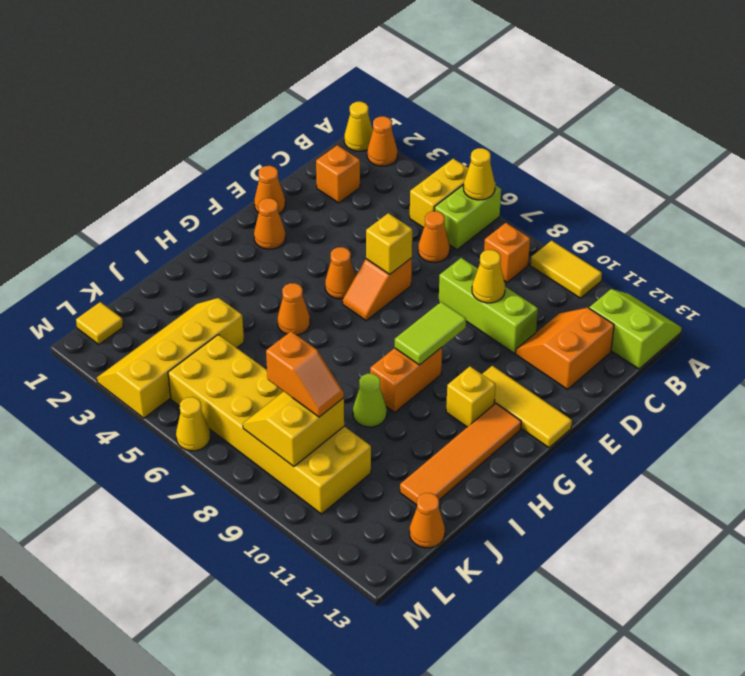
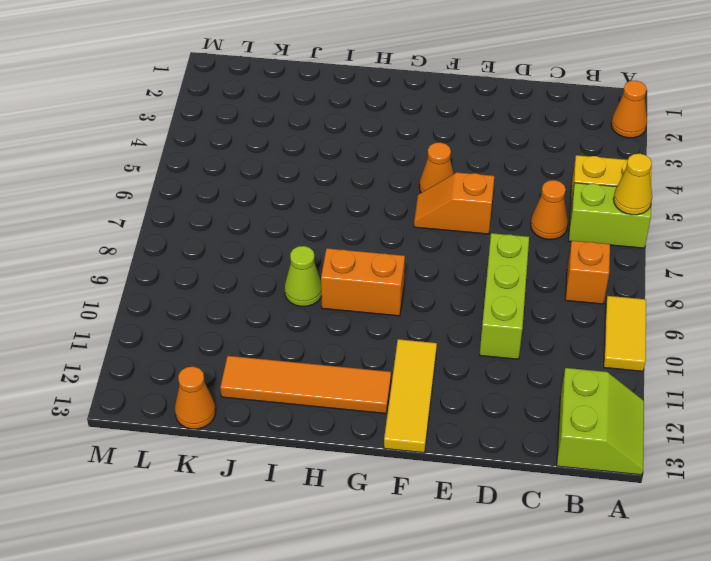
none -> yellow 1x1 cone [344,102,373,151]
none -> orange 1x1 brick [316,145,360,203]
none -> orange 2x2 slope [516,308,614,389]
none -> orange 1x1 cone [254,166,285,214]

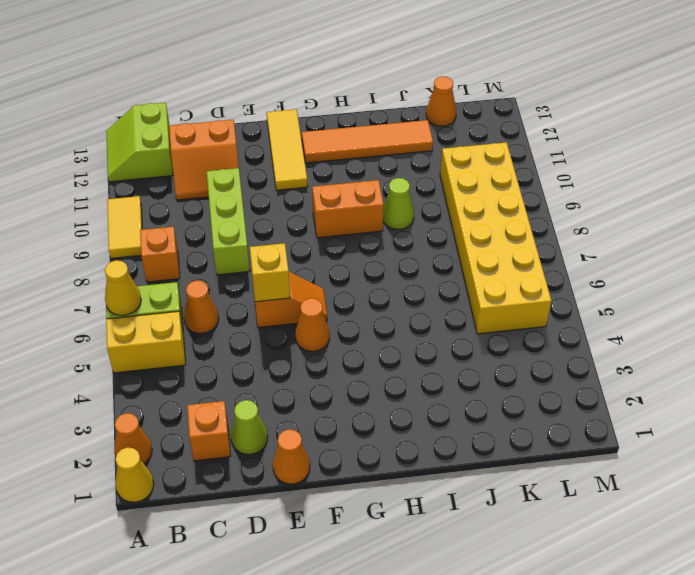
lime 1x1 cone [231,400,268,454] -> none
none -> orange 1x1 cone [254,198,285,249]
none -> yellow 1x1 brick [446,366,496,427]
none -> orange 1x1 cone [278,283,310,335]
none -> yellow 2x4 slope [97,298,244,418]

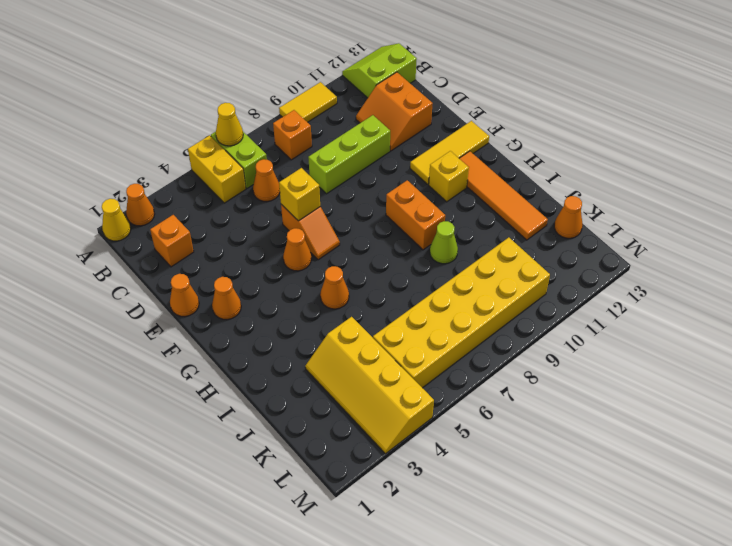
none -> yellow 1x1 tile [76,302,123,345]
none -> yellow 1x1 cone [176,397,210,451]
none -> yellow 1x1 cone [472,250,505,303]
none -> lime 1x2 tile [395,302,466,365]

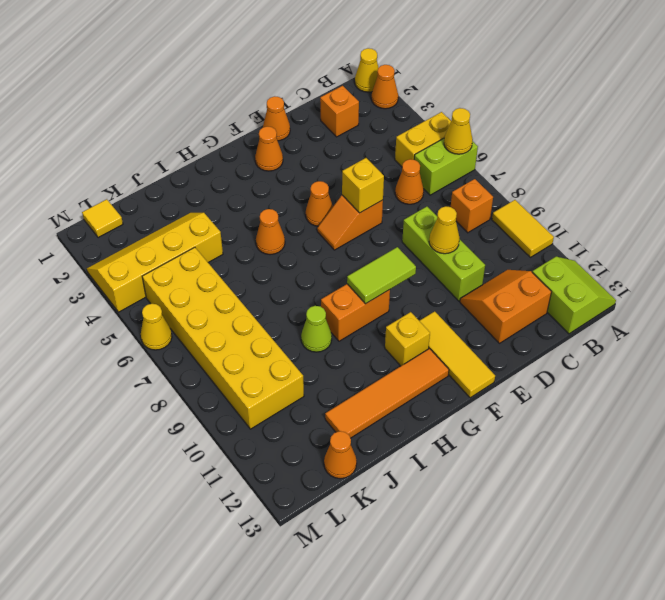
none -> yellow 2x2 slope [243,391,344,466]
none -> orange 1x2 slope [266,331,344,417]

